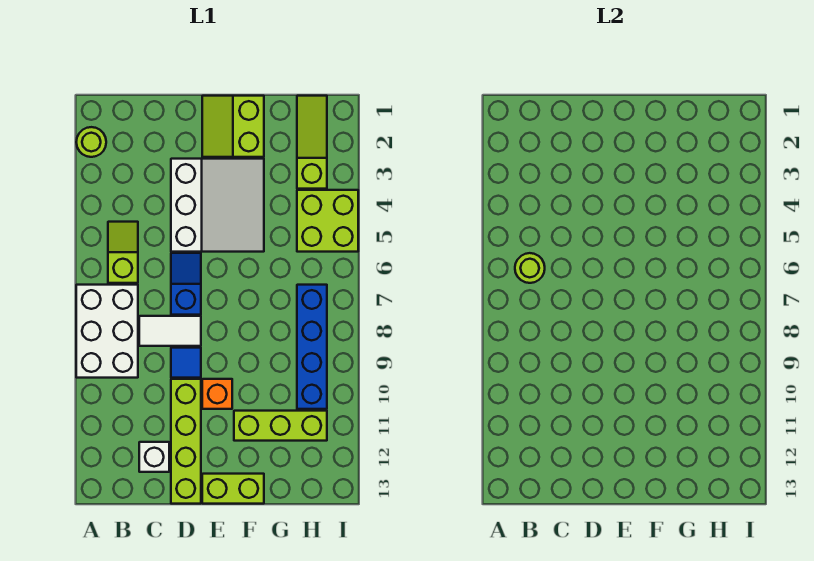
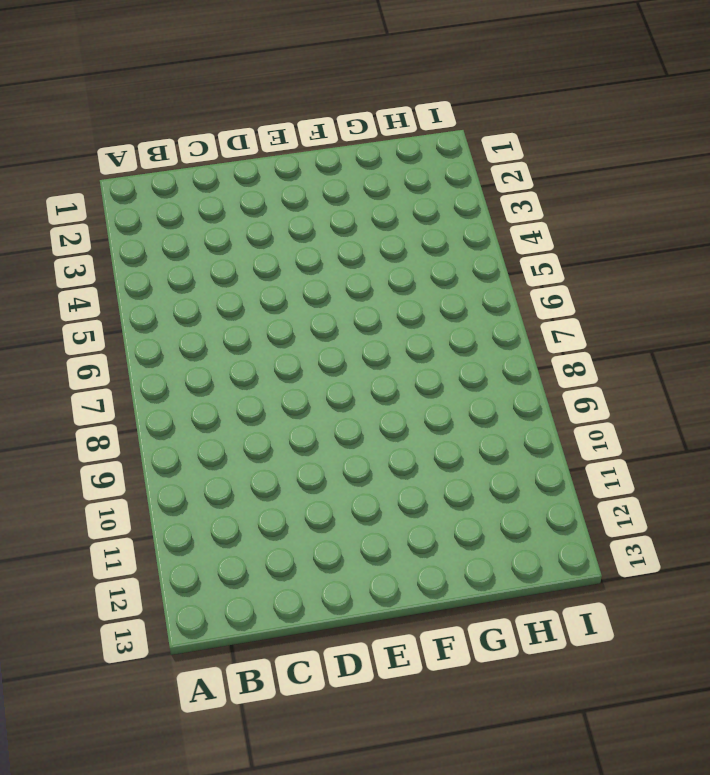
none -> lime 1x1 round brick [76,127,106,157]
none -> white 2x3 brick [76,285,138,378]
none -> lime 1x2 slope [108,222,138,283]

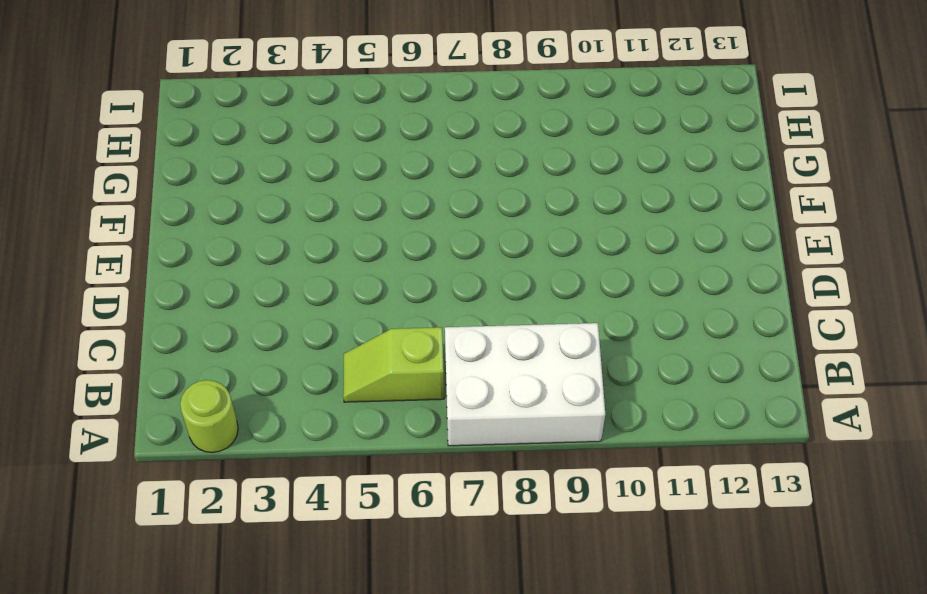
none -> white 1x2 tile [139,316,201,346]
none -> white 1x1 brick [139,442,169,472]
none -> white 3x3 slope [171,159,264,252]

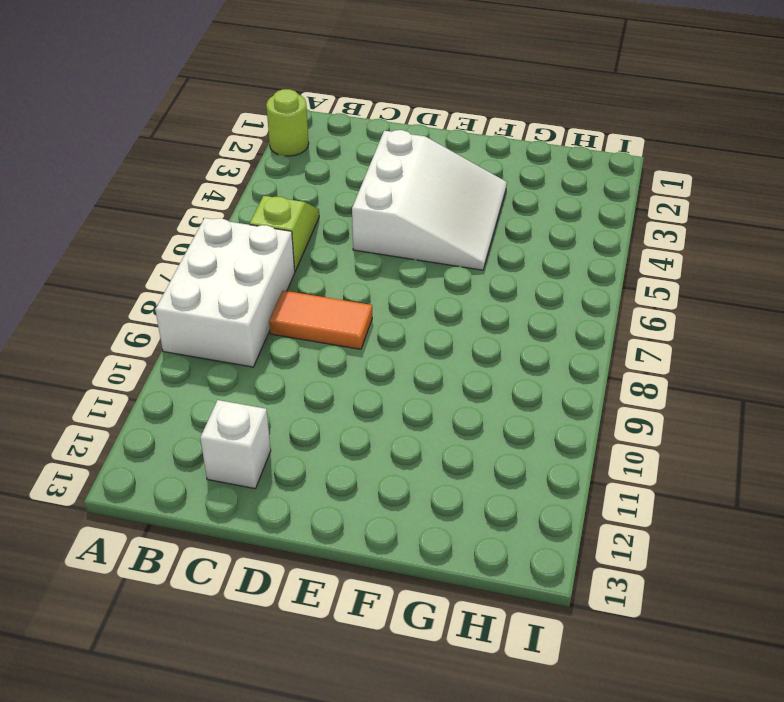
orange 1x2 tile [269,291,372,349] -> white 1x2 tile [139,316,201,346]
none -> blue 1x2 slope [171,253,201,315]
none -> blue 1x1 tile [171,348,201,378]
none -> lime 1x4 brick [171,379,201,504]

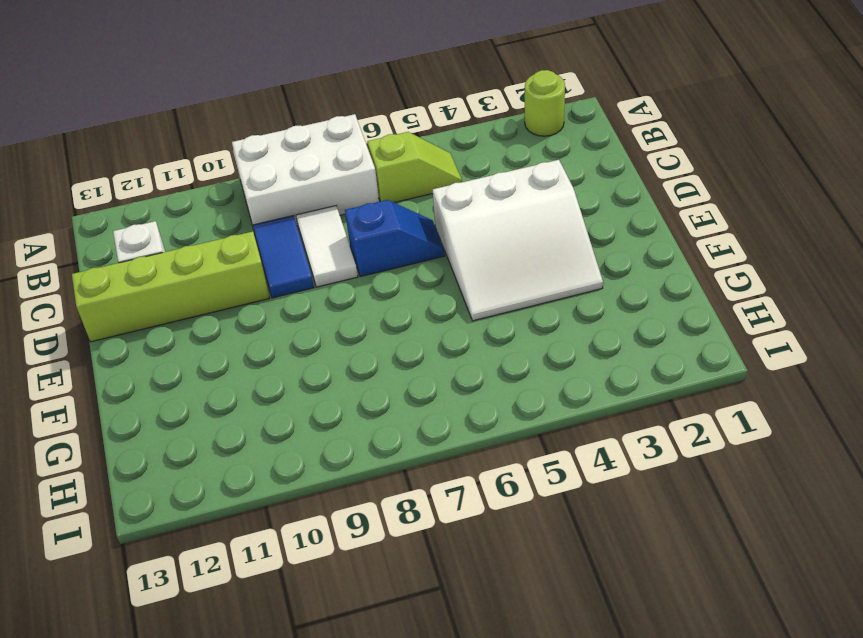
blue 1x2 tile [253,215,314,298] -> blue 1x1 tile [171,348,201,378]
none -> lime 2x2 slope [202,96,264,157]
none -> orange 1x1 brick [202,379,232,409]
none -> lime 1x2 brick [202,474,264,504]

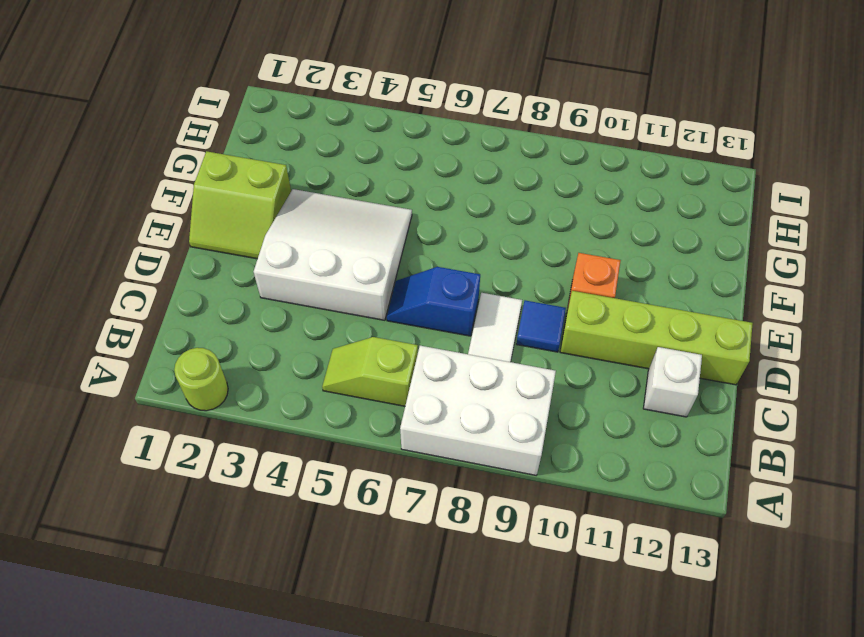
none -> lime 1x2 brick [202,474,264,504]
none -> lime 1x3 brick [234,411,327,441]
none -> lime 1x3 slope [297,96,327,189]

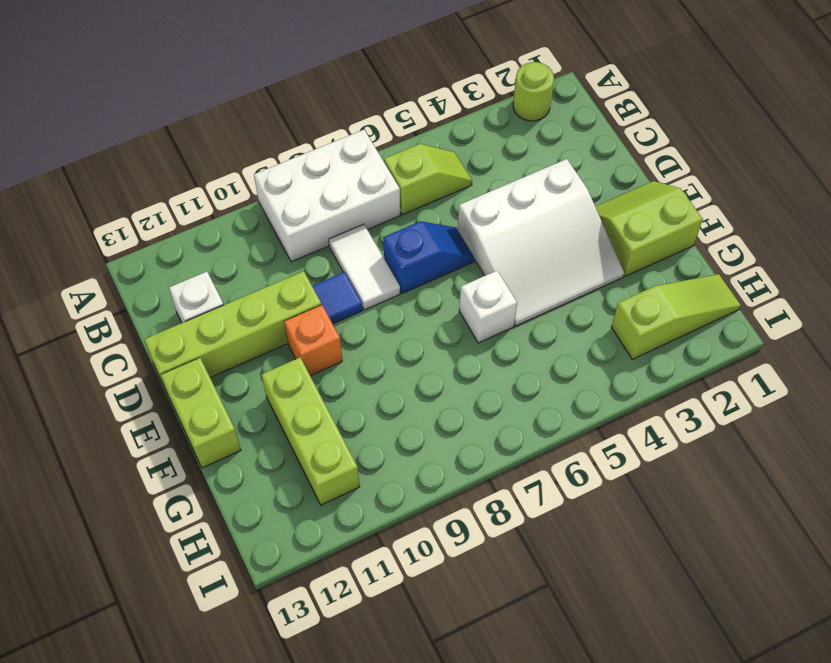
white 1x1 brick [459,271,517,343] -> none
none -> lime 2x2 brick [297,190,358,252]
none -> blue 1x4 brick [297,285,327,409]
none -> lime 1x1 round brick [515,253,545,283]

